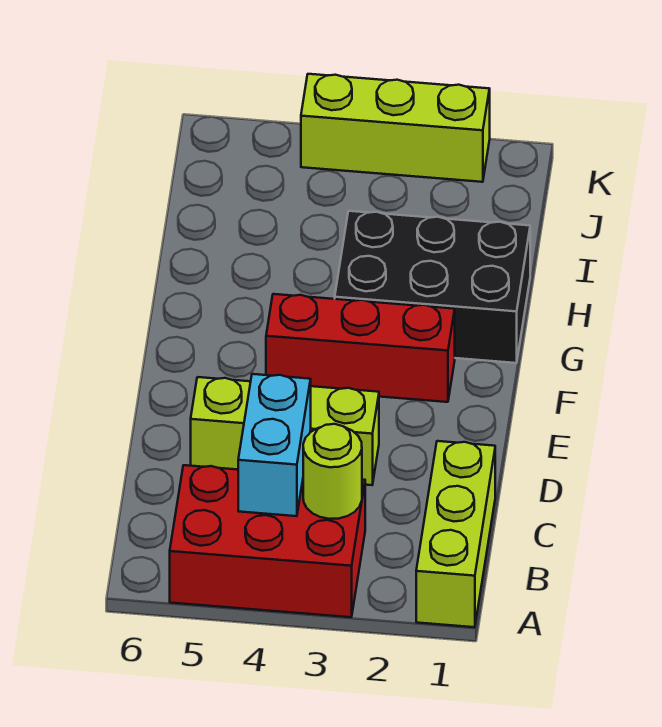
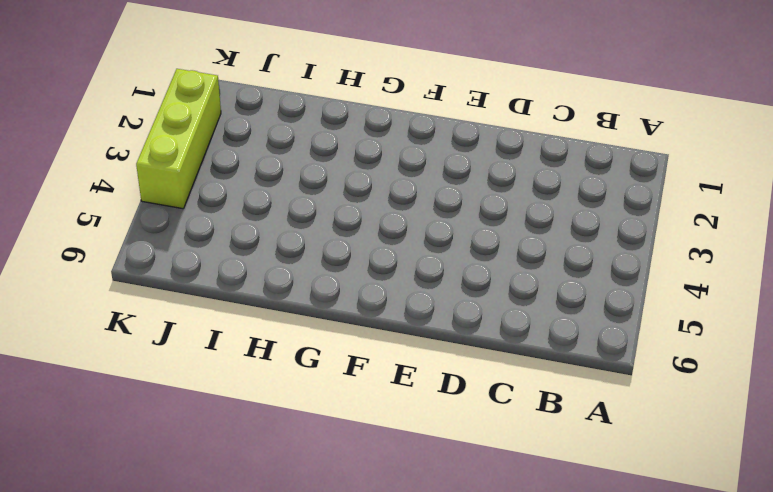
none -> lime 1x3 brick [416,441,495,627]
none -> red 2x3 brick [170,465,365,617]

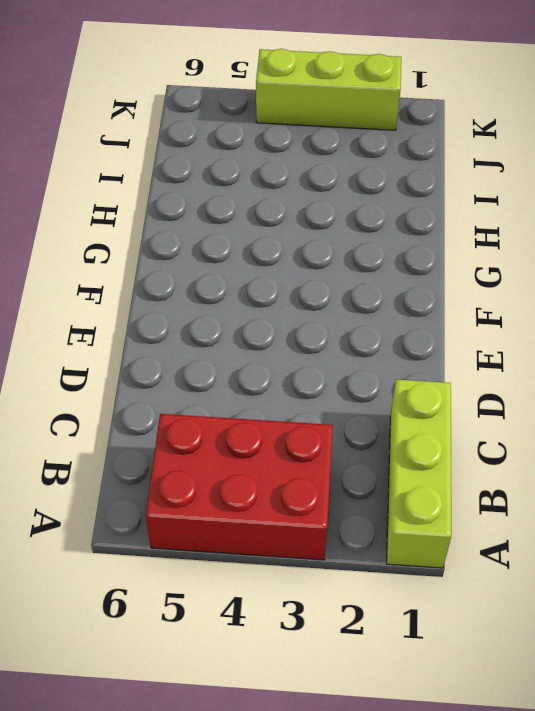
none -> lime 1x3 brick [191,377,379,485]
none -> red 1x3 brick [266,294,455,402]

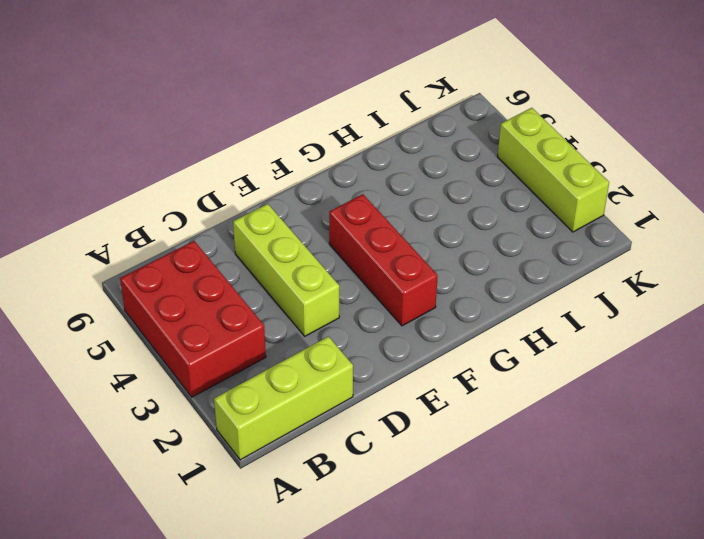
none -> black 2x3 brick [335,211,530,363]
none -> lime 1x1 round brick [303,424,362,519]

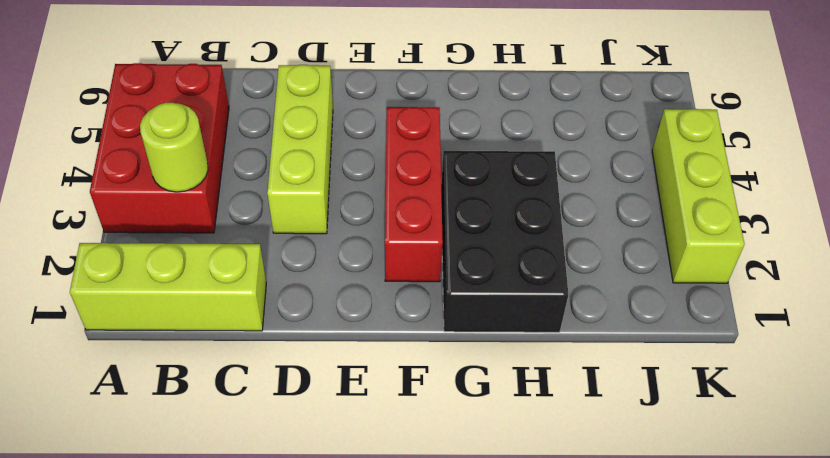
none -> cyan 1x2 brick [238,374,311,516]

